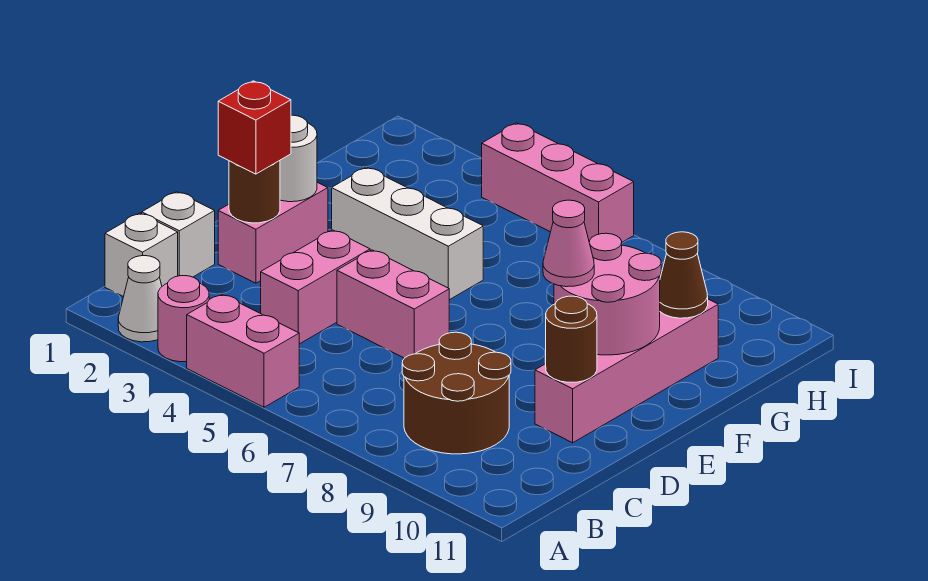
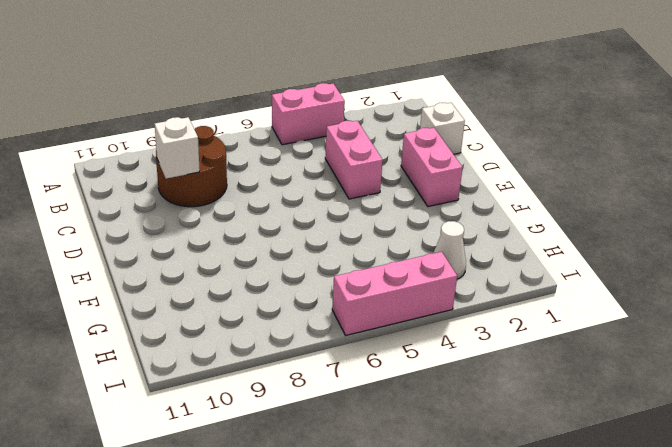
white 1x1 brick [155,117,200,179] -> white 1x1 brick moved to [105,213,178,297]
white 1x1 cone [433,221,466,279] -> white 1x1 cone moved to [118,256,162,342]
none -> pink 1x1 round brick [158,276,209,362]
none -> pink 1x2 brick [337,250,449,358]
none -> pink 1x4 brick [535,299,718,443]

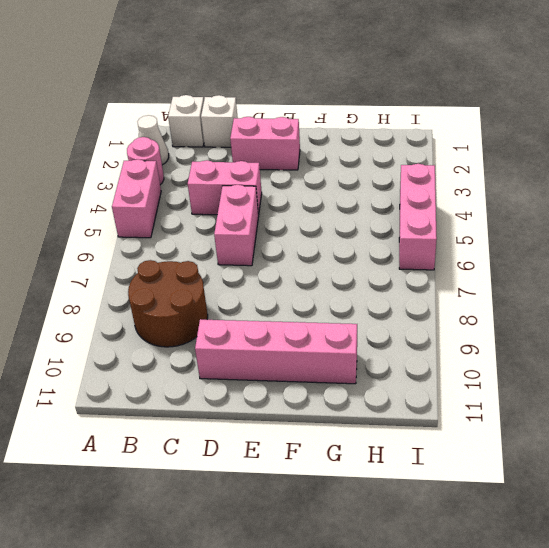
none -> white 1x3 brick [332,167,483,300]
none -> brown 1x1 round brick [229,161,280,223]
none -> brown 1x1 round brick [546,296,597,382]

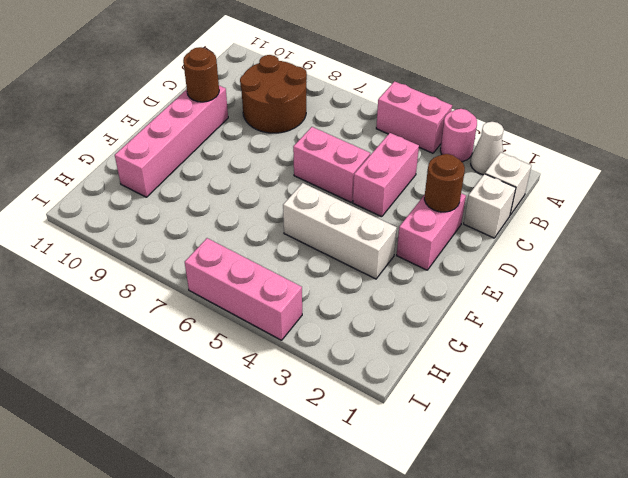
none -> white 1x1 round brick [280,115,317,202]
none -> pink 2x2 round brick [554,233,661,355]
none -> brown 1x1 cone [660,232,708,318]

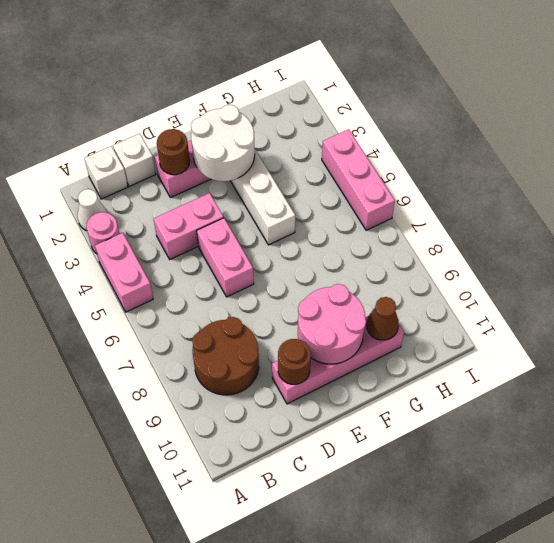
white 2x2 round brick [191,105,255,181] -> white 1x1 round brick [280,115,317,202]
none -> red 1x1 brick [218,81,291,174]
none -> pink 1x1 cone [543,200,594,287]

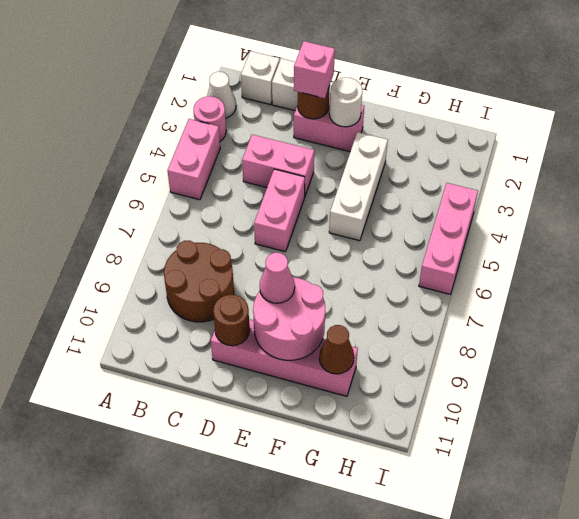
pink 1x1 brick [294,41,335,98] -> red 1x1 brick [218,81,291,174]

